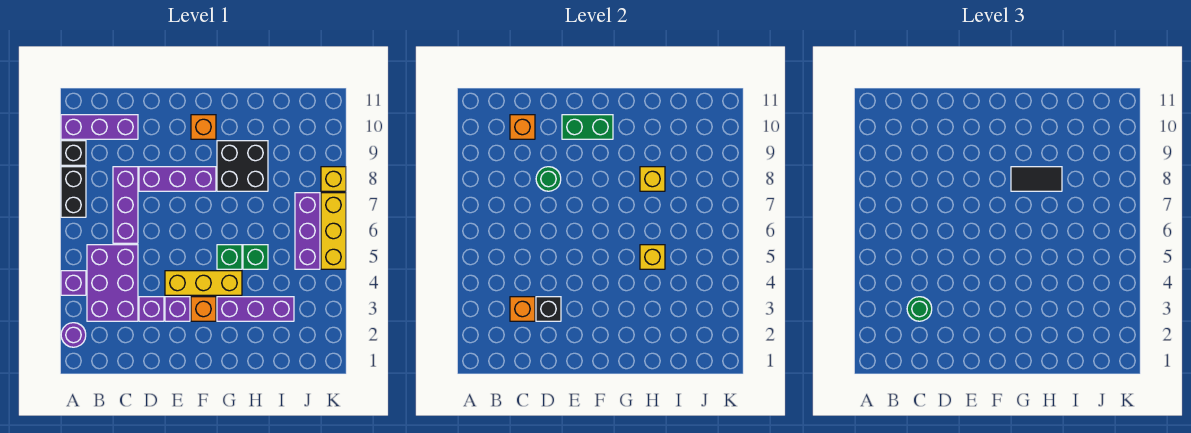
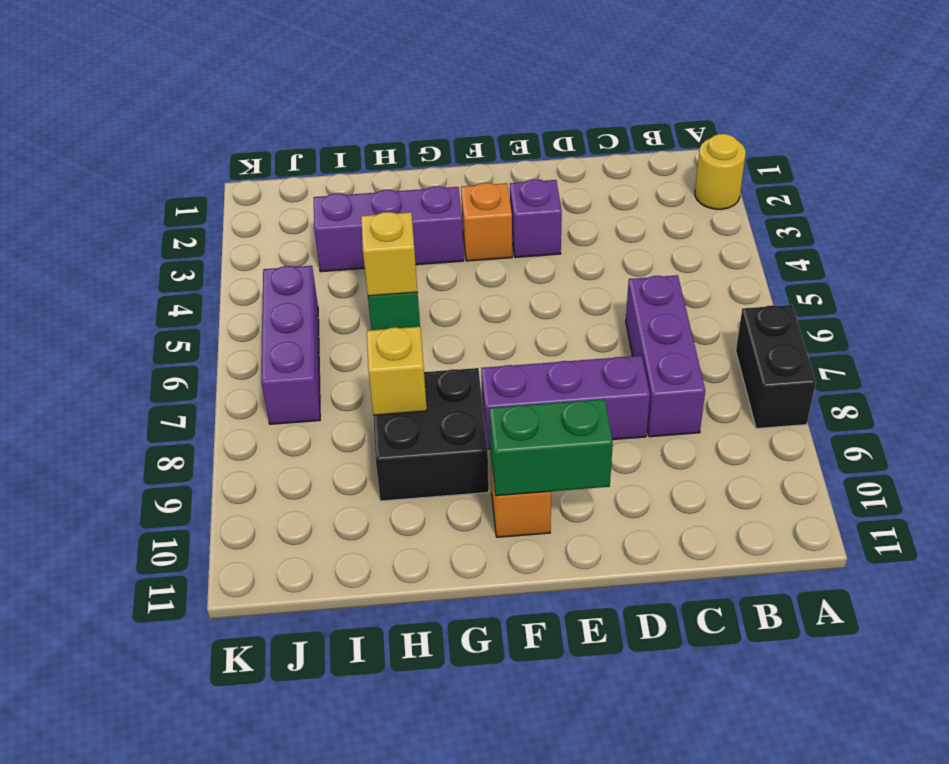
yellow 1x1 round brick [695,134,746,209] -> purple 1x1 round brick [61,323,86,347]
none -> purple 1x1 brick [61,271,86,295]
none -> black 1x1 brick [61,141,86,165]
none -> purple 1x3 brick [61,115,138,139]

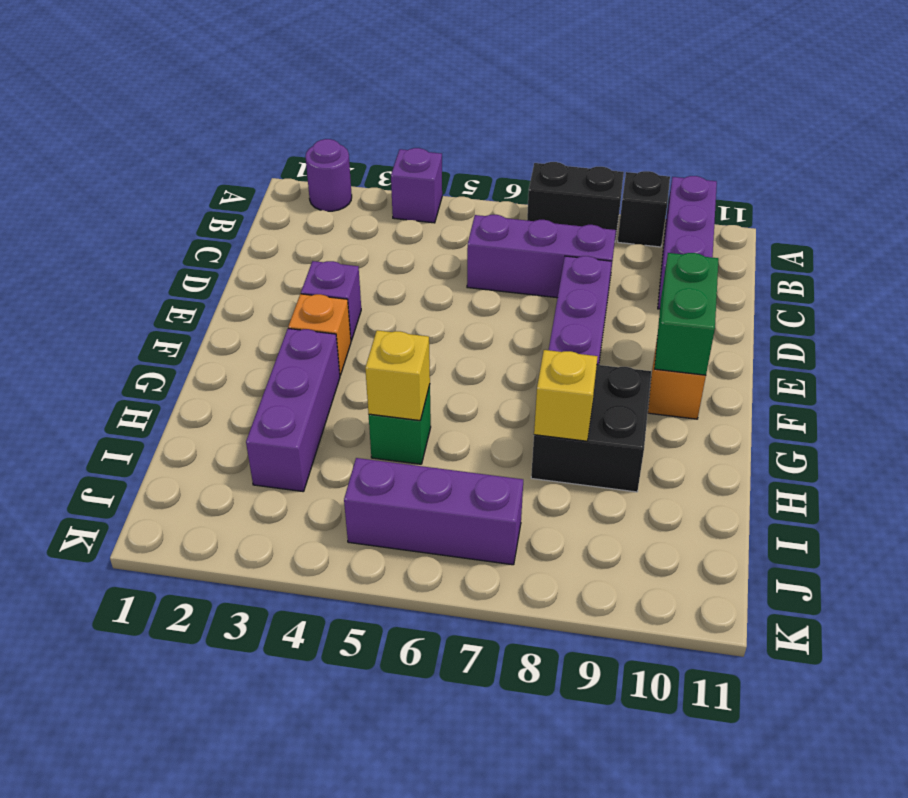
none -> purple 2x3 brick [87,245,138,321]
none -> purple 1x1 brick [139,297,164,321]
none -> yellow 1x3 brick [165,271,242,295]

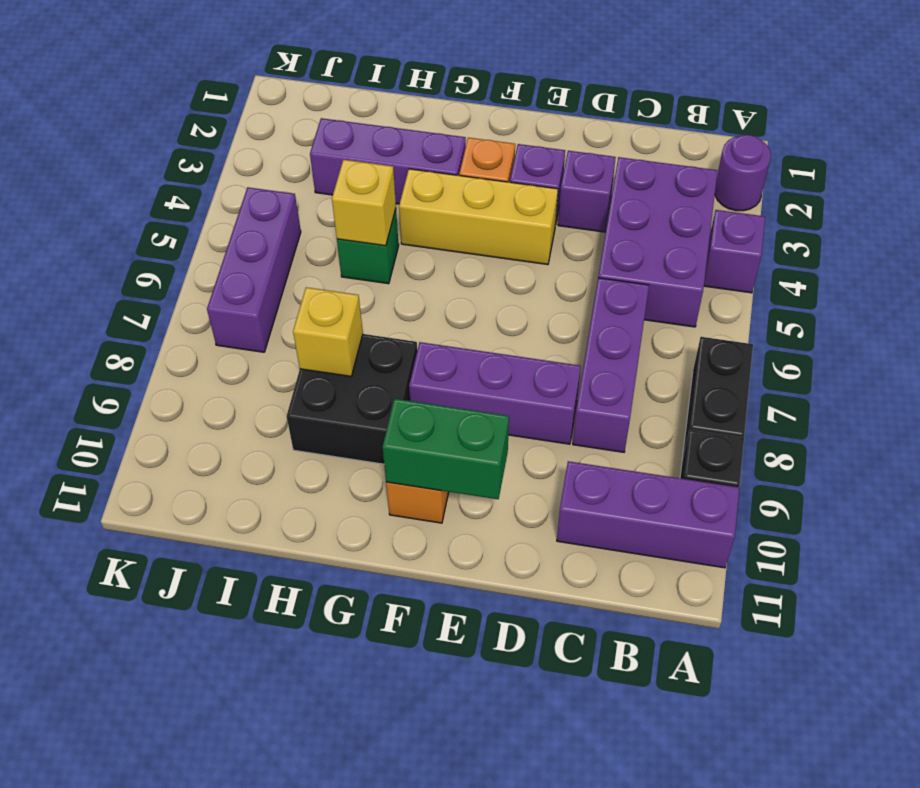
none -> green 1x1 brick [217,245,242,269]
none -> yellow 1x3 brick [321,193,346,269]
none -> yellow 1x1 brick [321,167,346,191]

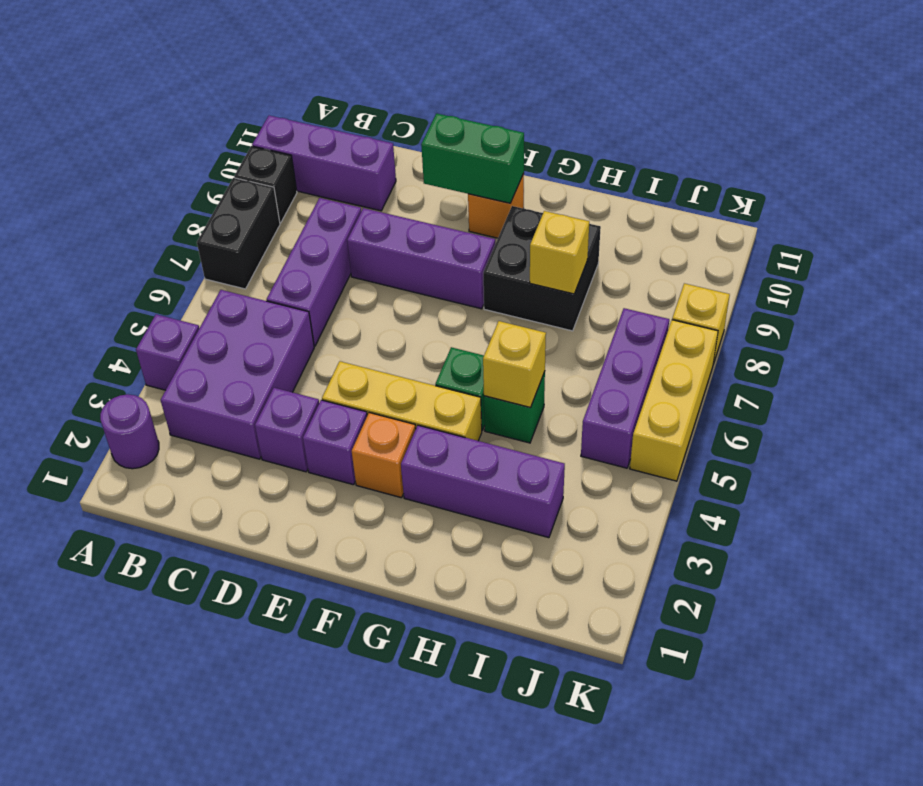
none -> orange 1x1 brick [510,297,535,321]
none -> orange 1x1 brick [510,115,535,139]
none -> black 1x1 brick [536,297,561,321]

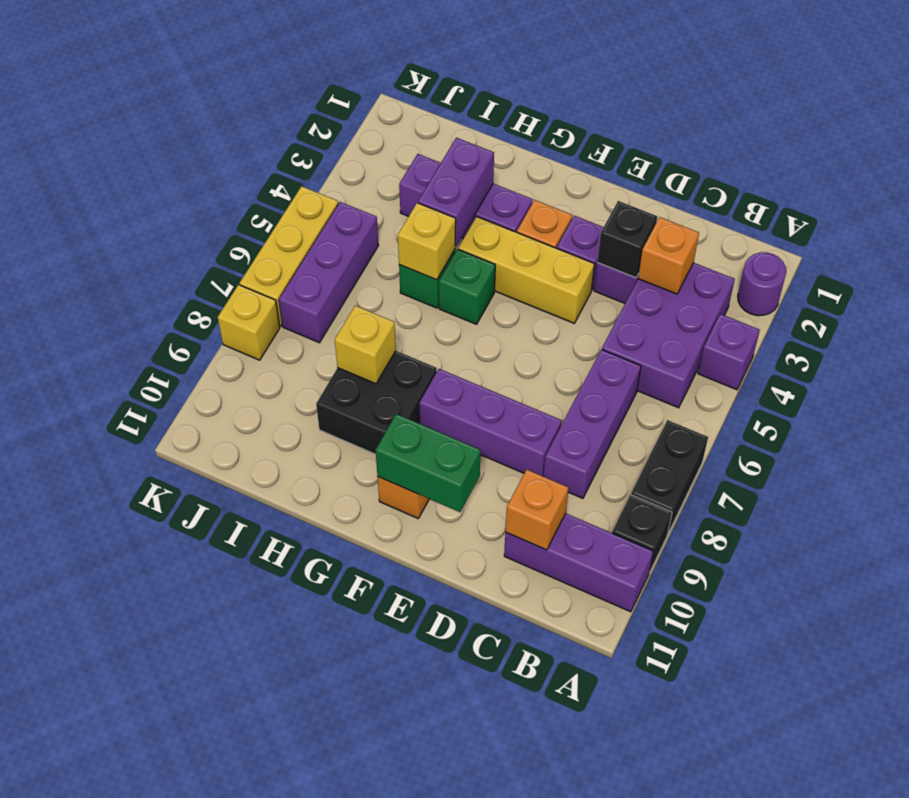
purple 1x2 brick [418,138,494,246] -> none
none -> green 1x1 round brick [536,167,561,191]
none -> green 1x1 round brick [907,297,932,321]
none -> black 1x2 tile [1011,167,1062,191]

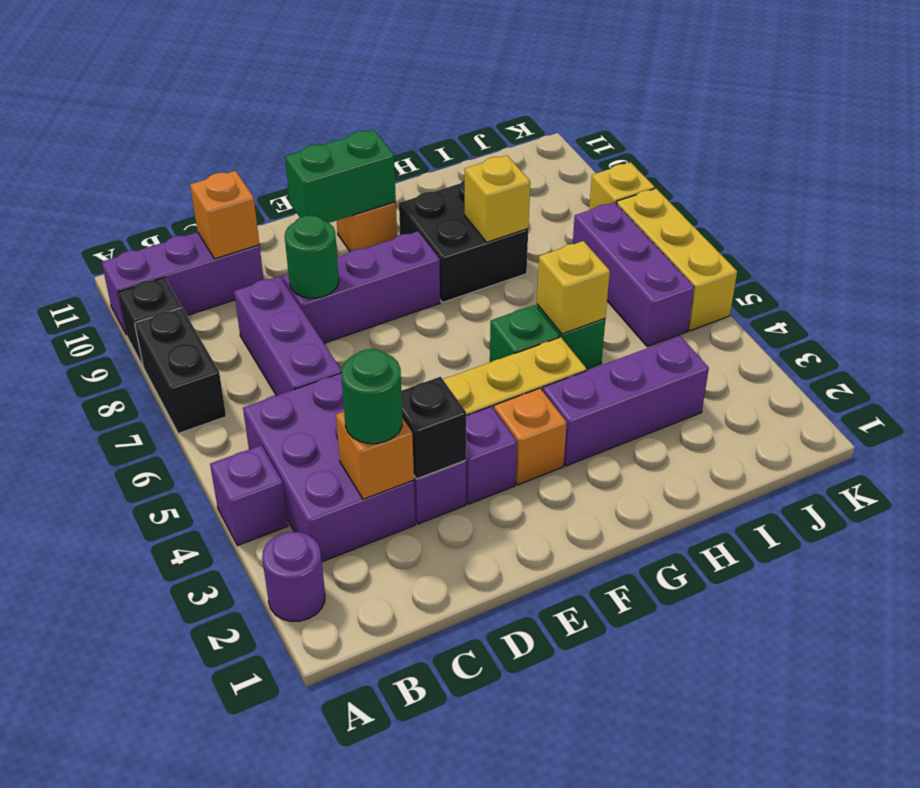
none -> black 1x2 tile [1011,167,1062,191]

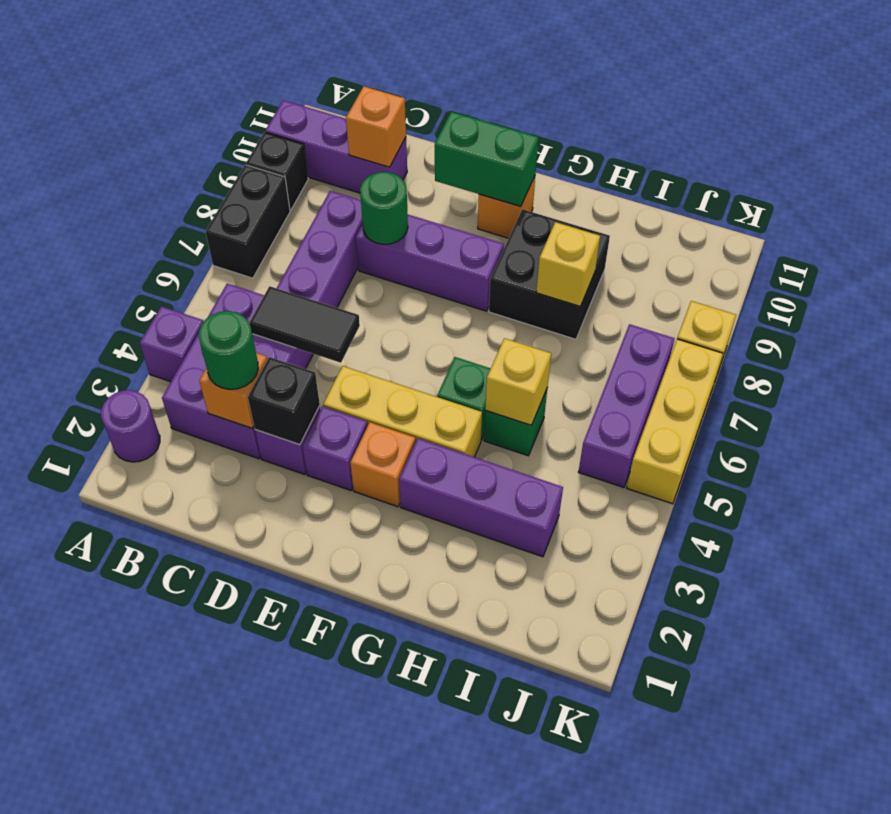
black 1x2 tile [249,286,360,363] -> black 1x2 tile moved to [1011,167,1062,191]

